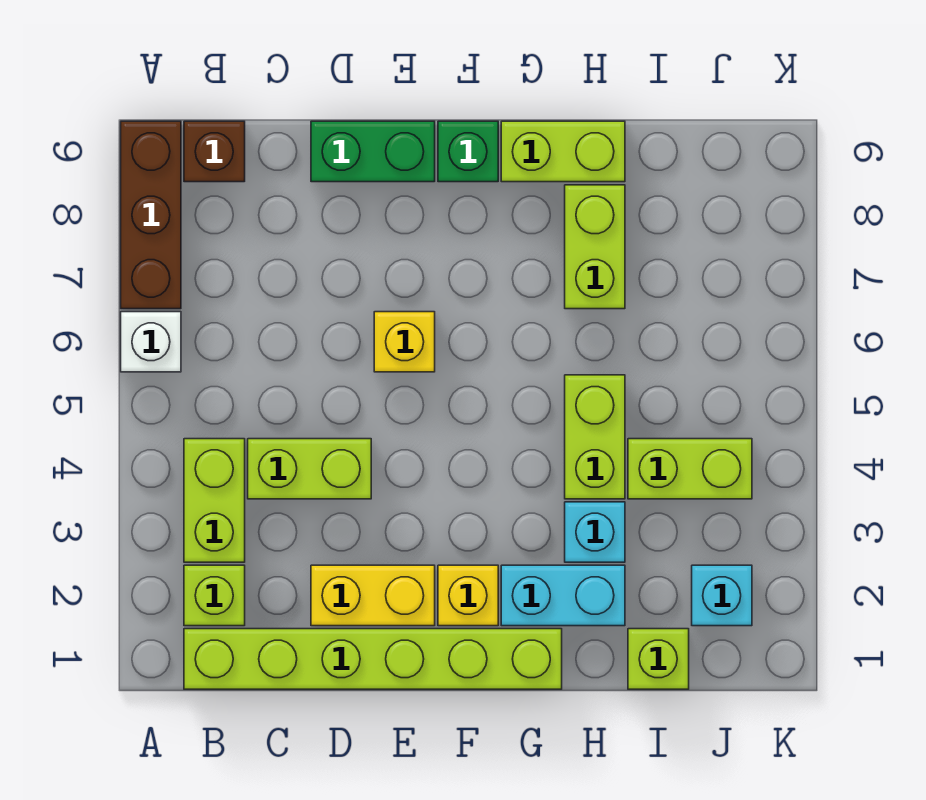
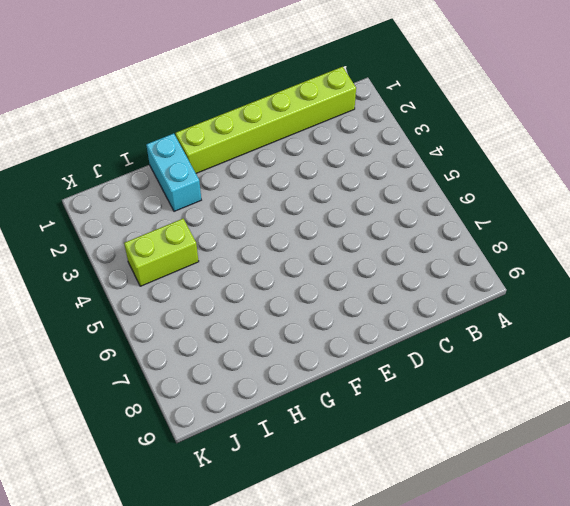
cyan 1x2 brick [146,133,201,211] -> cyan 1x2 brick turned to [501,565,625,626]
none -> white 1x1 brick [121,312,181,372]
none -> brown 1x3 brick [121,121,181,309]
none -> lime 1x1 brick [184,565,245,626]

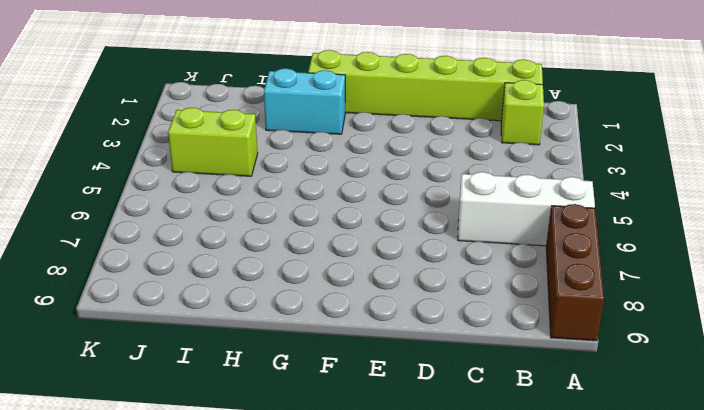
white 1x3 brick [458,172,595,246] -> white 1x1 brick [121,312,181,372]
none -> lime 1x2 brick [184,439,245,562]
none -> brown 1x1 brick [184,121,245,182]
none -> lime 1x2 brick [248,439,371,499]

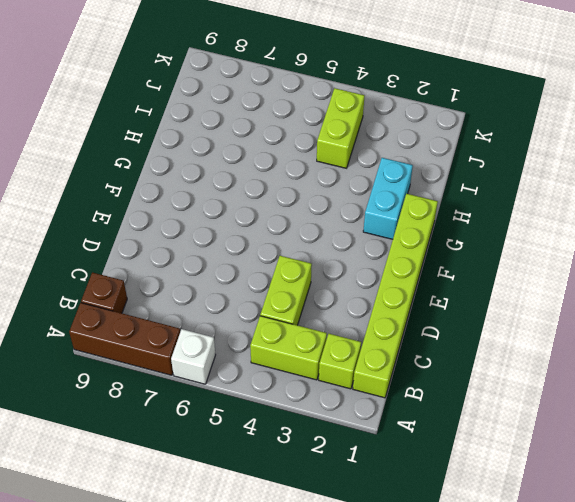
none -> yellow 1x2 brick [311,565,435,626]
none -> green 1x2 brick [311,121,435,182]
none -> yellow 1x1 brick [374,312,435,372]

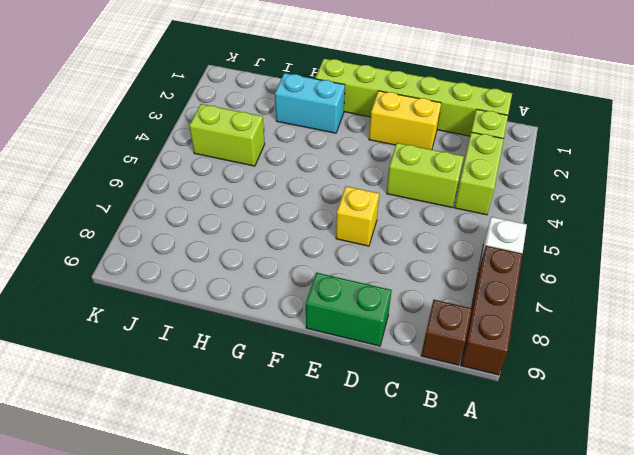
none -> yellow 1x1 brick [438,565,498,626]
none -> green 1x1 brick [438,121,498,182]
none -> lime 1x2 brick [501,121,625,182]

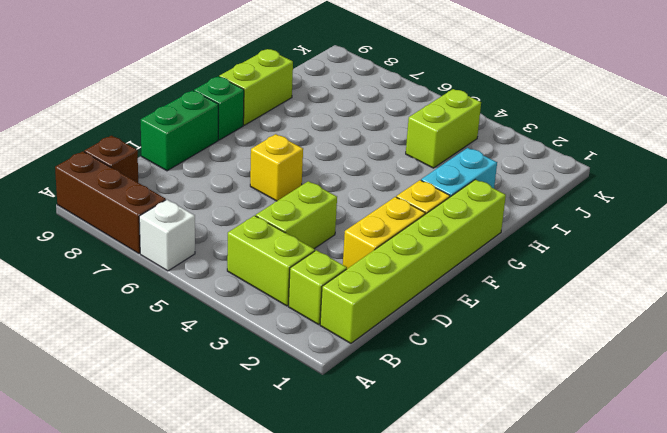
none -> cyan 1x1 brick [565,502,625,562]
none -> lime 1x2 brick [565,375,625,499]
none -> lime 1x2 brick [565,185,625,309]

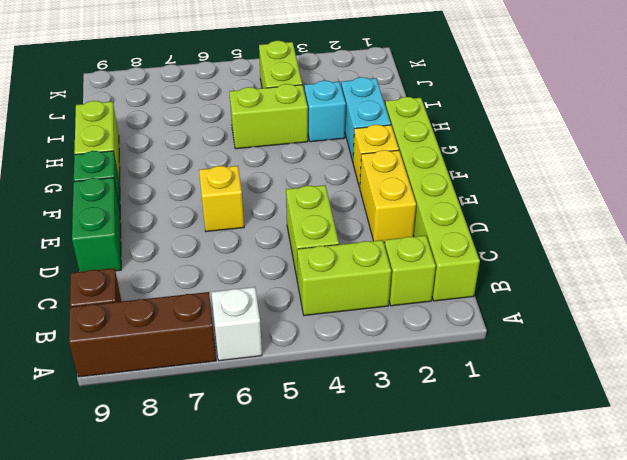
none -> lime 1x2 brick [565,185,625,309]
none -> lime 1x1 brick [628,629,689,689]
none -> cyan 1x1 brick [692,565,752,626]

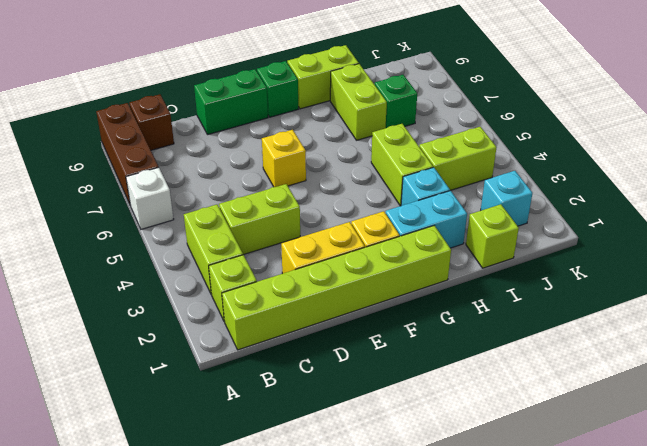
green 1x1 brick [375,75,417,128] -> none

